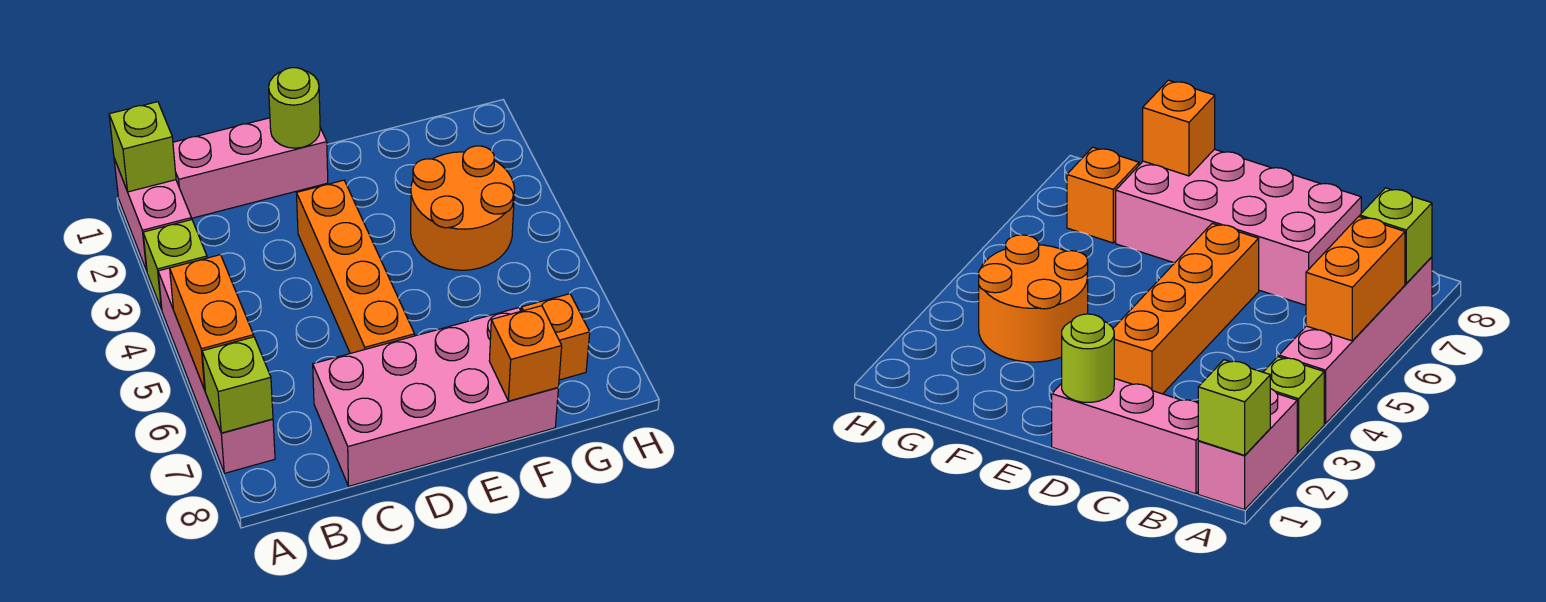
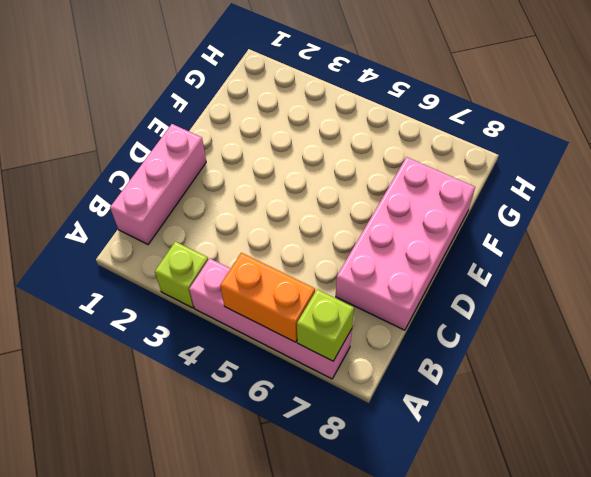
none -> pink 1x2 brick [114,159,192,271]
none -> orange 1x4 brick [297,180,415,353]
none -> orange 2x2 round brick [411,146,515,270]

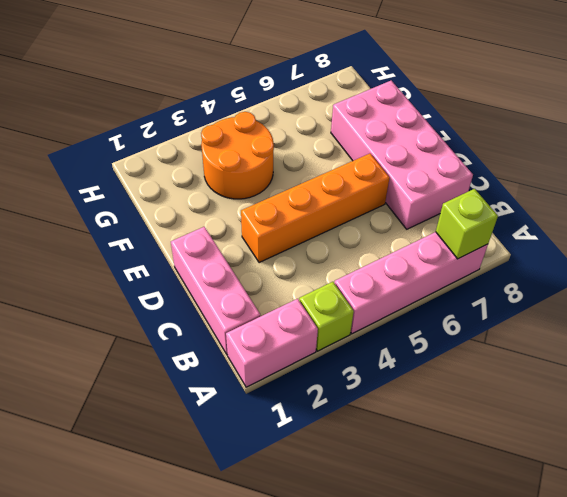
none -> orange 1x1 brick [521,294,590,380]
none -> lime 1x1 brick [109,102,176,192]
none -> orange 1x2 brick [170,255,254,390]

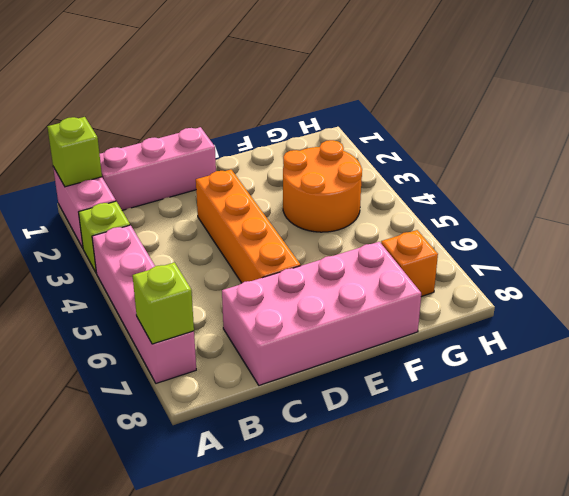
none -> orange 1x2 brick [170,255,254,390]
none -> lime 1x1 round brick [269,68,320,148]
none -> orange 1x1 brick [489,306,562,401]

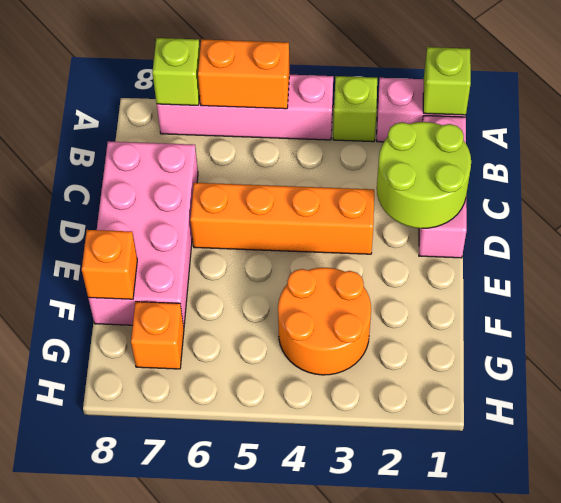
lime 2x2 round brick [377,122,471,229] -> lime 1x1 round brick [269,68,320,148]

